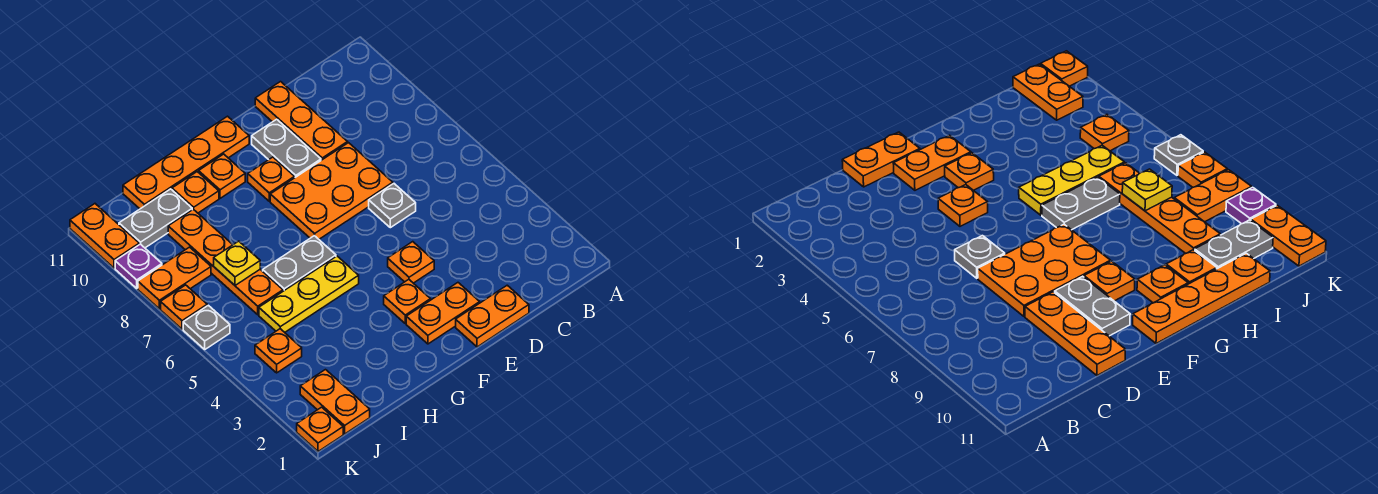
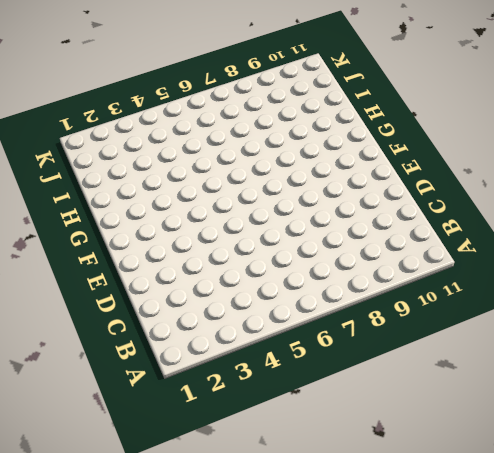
none -> orange 1x2 plate [456,285,529,347]
none -> grey 1x1 plate [369,184,416,228]
none -> orange 2x3 plate [270,143,393,239]

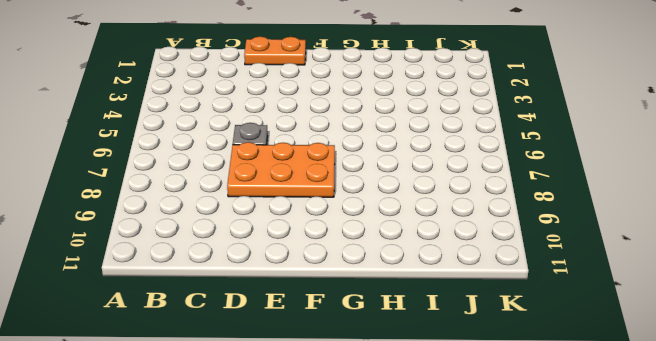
none -> orange 1x3 plate [255,82,348,160]
none -> orange 1x2 plate [406,283,480,344]
none -> orange 1x1 plate [388,242,434,283]

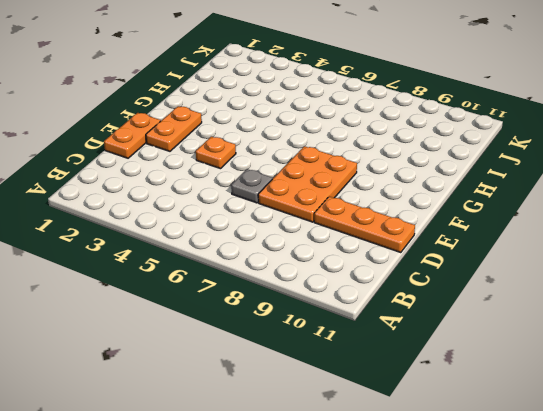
none -> grey 1x2 plate [252,119,321,177]
none -> orange 1x1 plate [384,280,431,323]
none -> orange 1x1 plate [248,157,295,201]

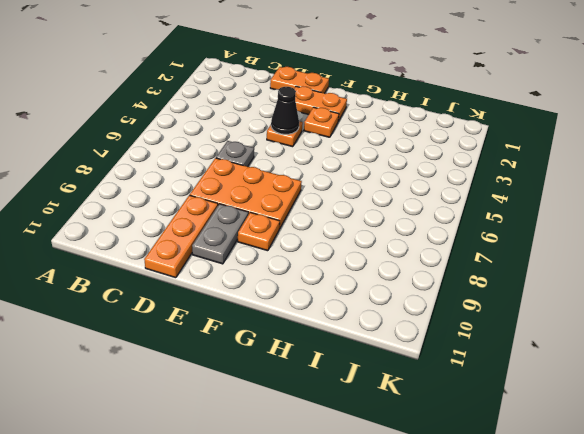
black 1x1 cone [271,87,299,134] -> none
none -> orange 1x4 plate [123,116,249,209]
none -> yellow 1x3 plate [259,256,359,332]
none -> grey 1x2 plate [263,236,336,291]

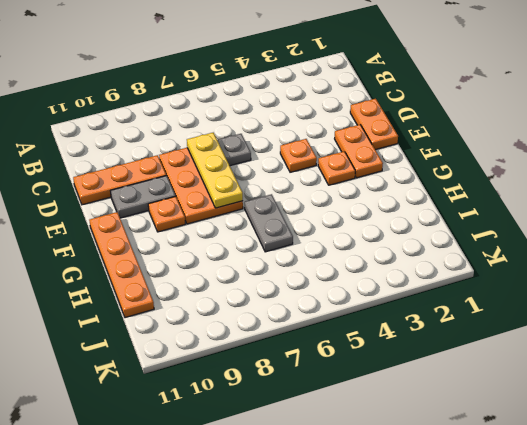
yellow 1x3 plate [187,133,243,208] -> yellow 1x3 plate moved to [259,256,359,332]
none -> orange 1x1 plate [199,154,245,198]
none -> orange 1x1 plate [172,172,219,213]
none -> orange 1x4 plate [168,209,283,315]

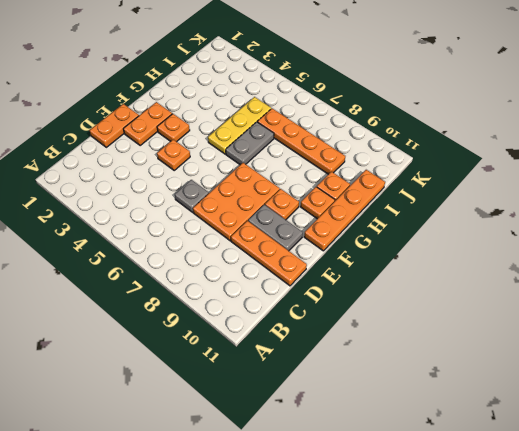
none -> grey 1x2 plate [119,189,192,248]
none -> orange 1x2 plate [300,370,370,434]
none -> orange 1x1 plate [255,329,302,373]

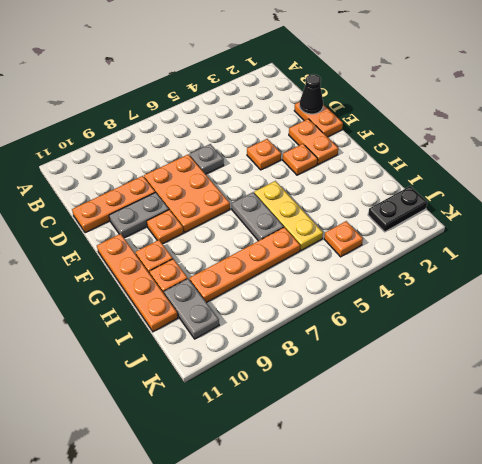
black 1x1 cone [300,74,323,114] -> none
black 1x2 plate [368,186,427,232] -> orange 1x2 plate [300,370,370,434]
none -> orange 1x2 plate [138,247,211,309]
none -> orange 1x1 plate [297,407,343,451]
none -> grey 1x1 plate [183,305,230,349]

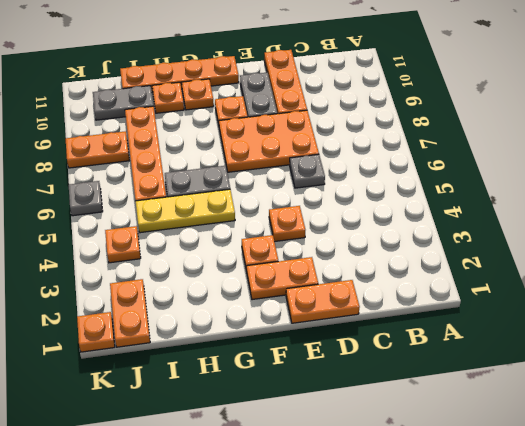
none -> orange 1x1 plate [161,285,207,329]
none -> purple 1x1 plate [115,244,162,288]
none -> orange 1x2 plate [70,204,139,268]

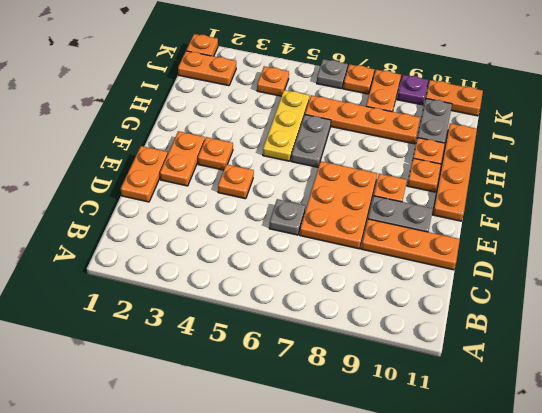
none -> yellow 1x1 plate [214,241,260,285]

